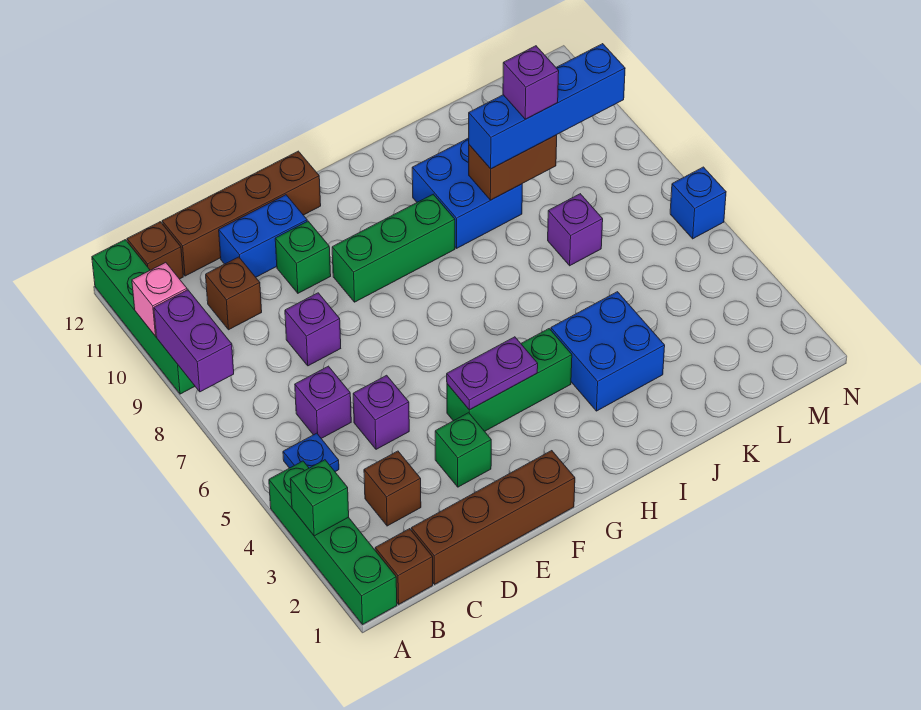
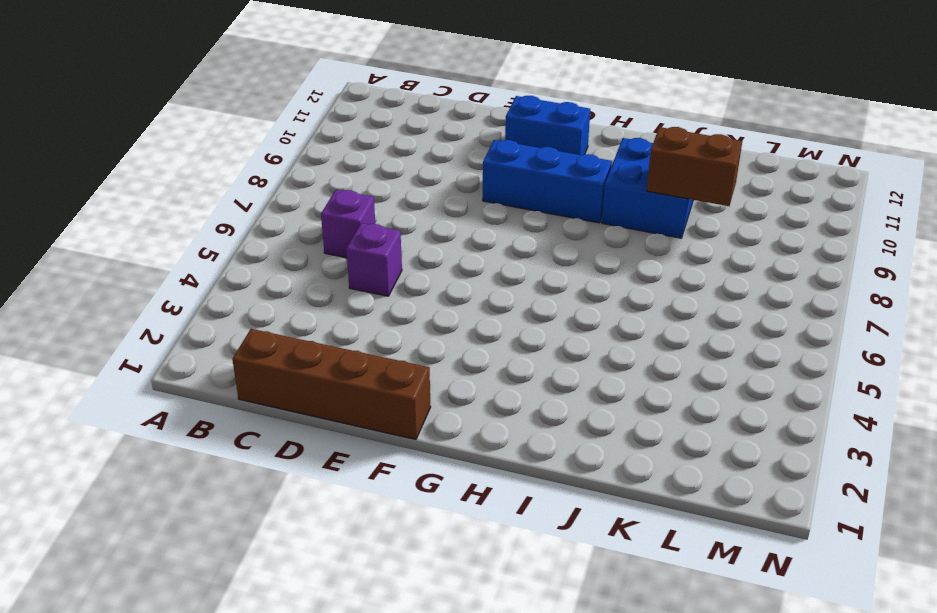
blue 1x3 brick [483,140,612,223] -> green 1x3 brick [332,194,455,302]
blue 1x2 brick [505,96,590,155] -> blue 1x2 brick moved to [219,195,307,277]
none -> green 1x4 brick [269,461,397,625]
none -> green 1x4 brick [92,240,195,394]
none -> brown 1x1 brick [375,529,433,604]

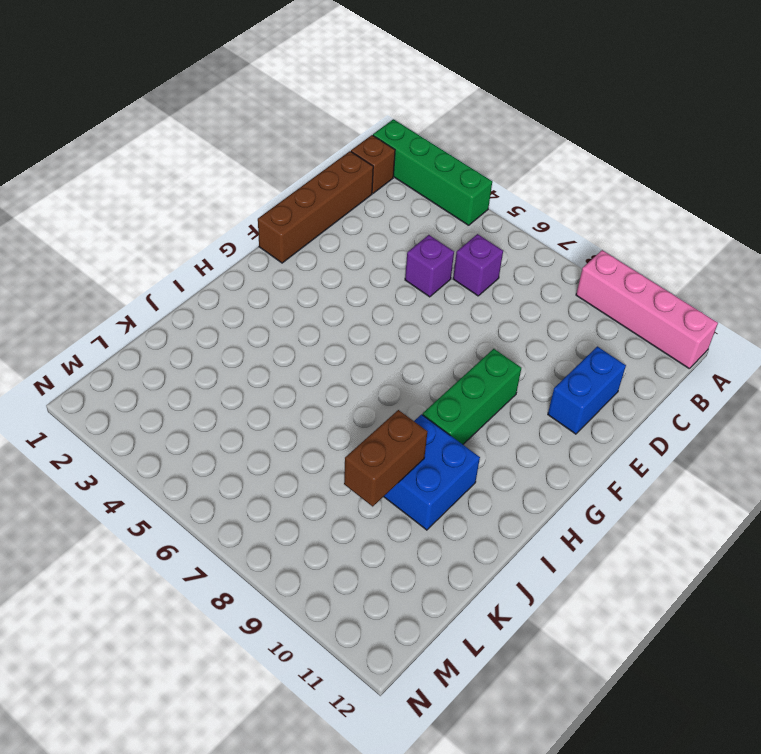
pink 1x4 brick [576,250,718,369] -> green 1x4 brick [92,240,195,394]
none -> blue 1x1 plate [283,433,339,472]
none -> brown 1x1 brick [127,222,183,279]
none -> brown 1x1 brick [364,451,421,526]

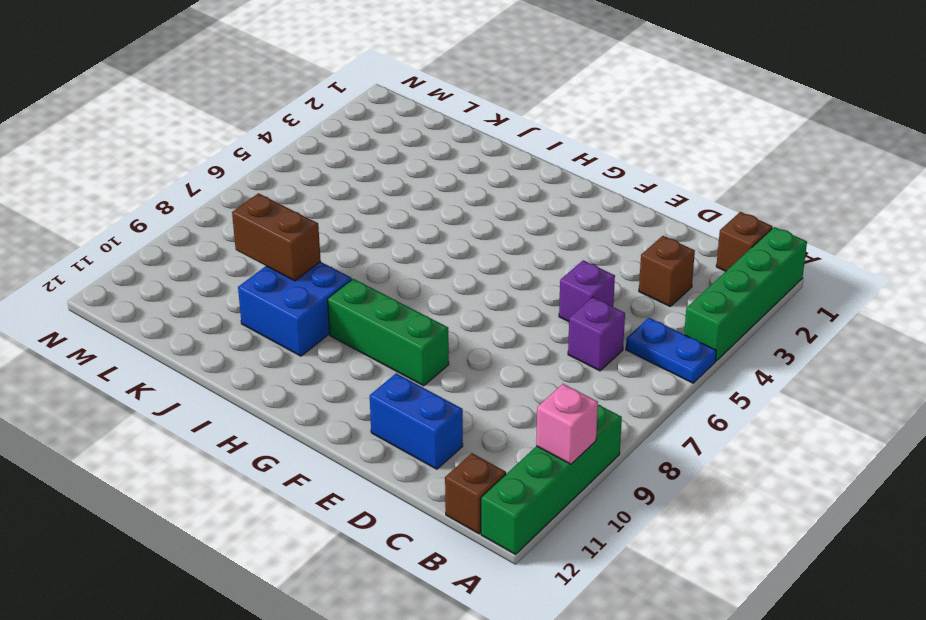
blue 1x2 plate [626,318,716,383] -> blue 1x1 plate [283,433,339,472]
none -> brown 1x4 brick [411,451,575,585]
none -> brown 1x1 brick [206,257,262,330]
none -> brown 1x4 brick [162,151,321,276]

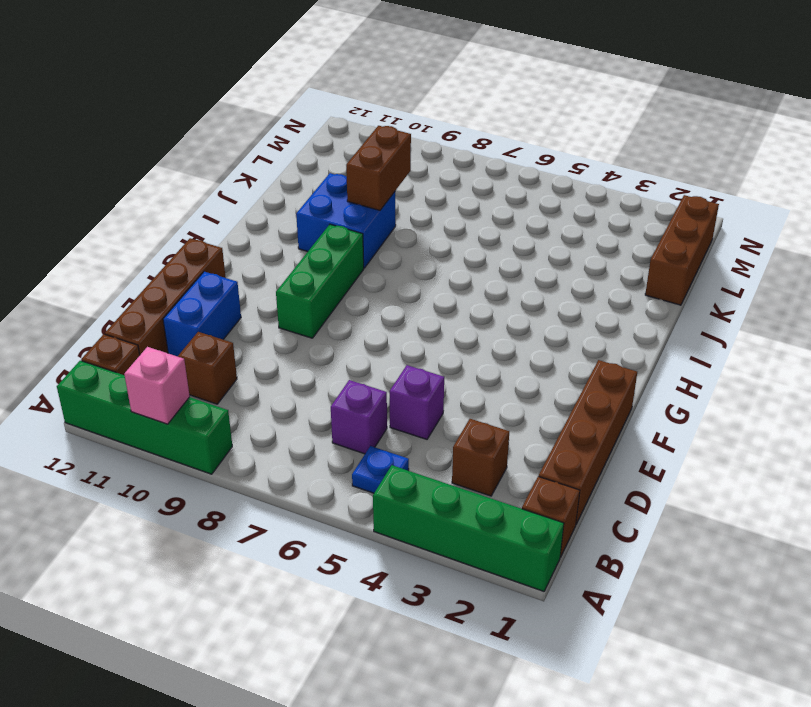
brown 1x3 brick [645,195,719,305] -> none
none -> purple 1x1 brick [285,293,341,366]
none -> green 1x1 brick [435,413,491,487]
none -> green 1x1 brick [275,221,331,293]

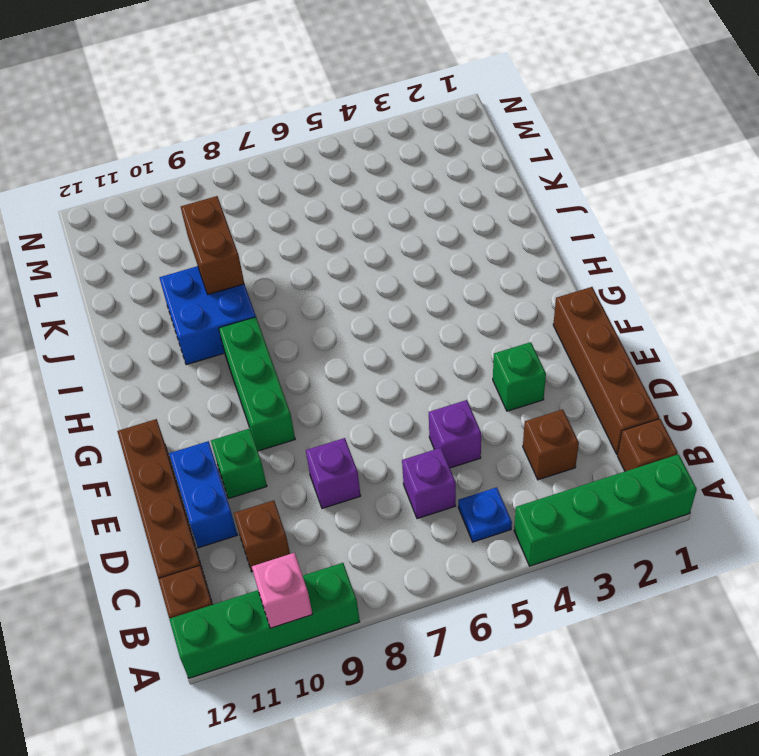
none -> green 1x3 brick [447,329,572,431]
none -> blue 2x2 brick [551,292,665,411]
none -> purple 1x1 brick [548,194,603,266]

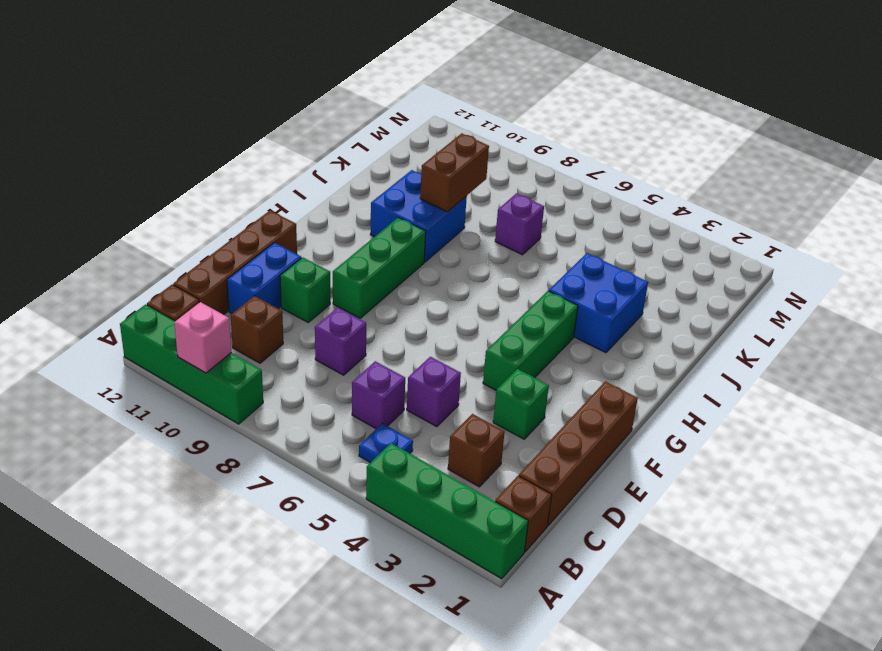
none -> blue 1x1 brick [670,167,726,239]
none -> green 1x1 brick [290,460,349,536]
none -> purple 1x2 brick [154,290,234,392]

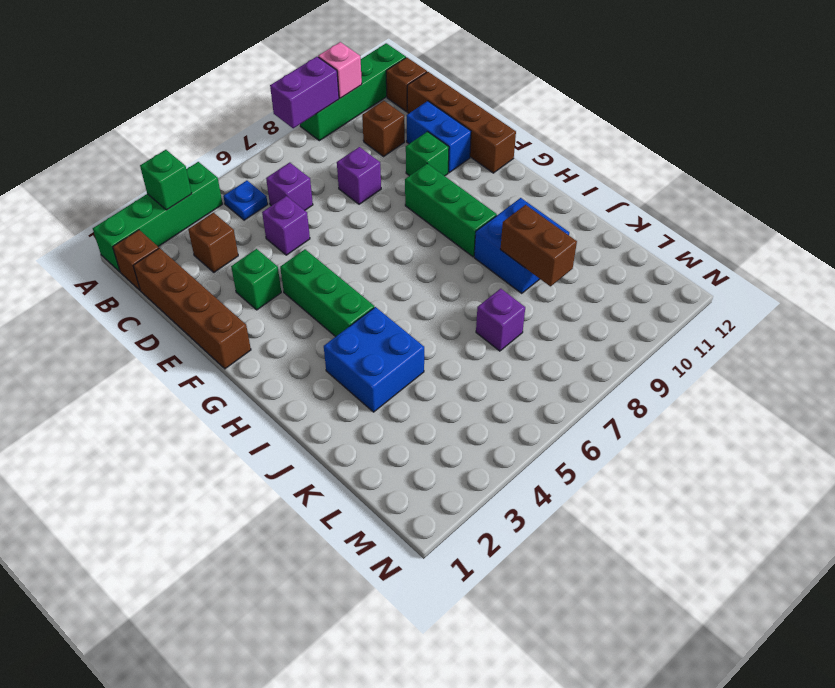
none -> blue 1x1 brick [670,167,726,239]
none -> purple 1x2 plate [447,337,538,410]
none -> blue 1x4 brick [469,44,625,169]

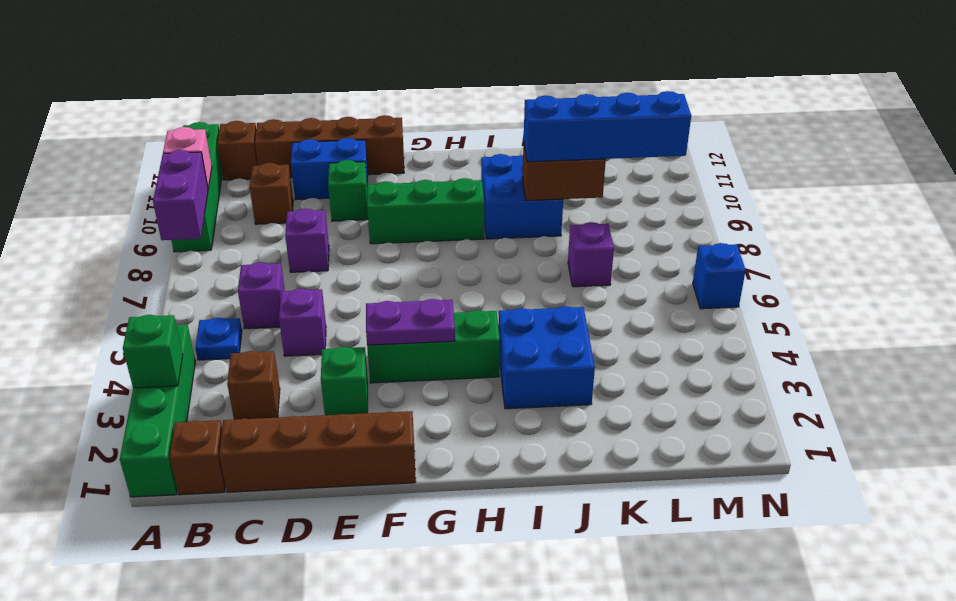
none -> purple 1x1 brick [503,46,559,119]

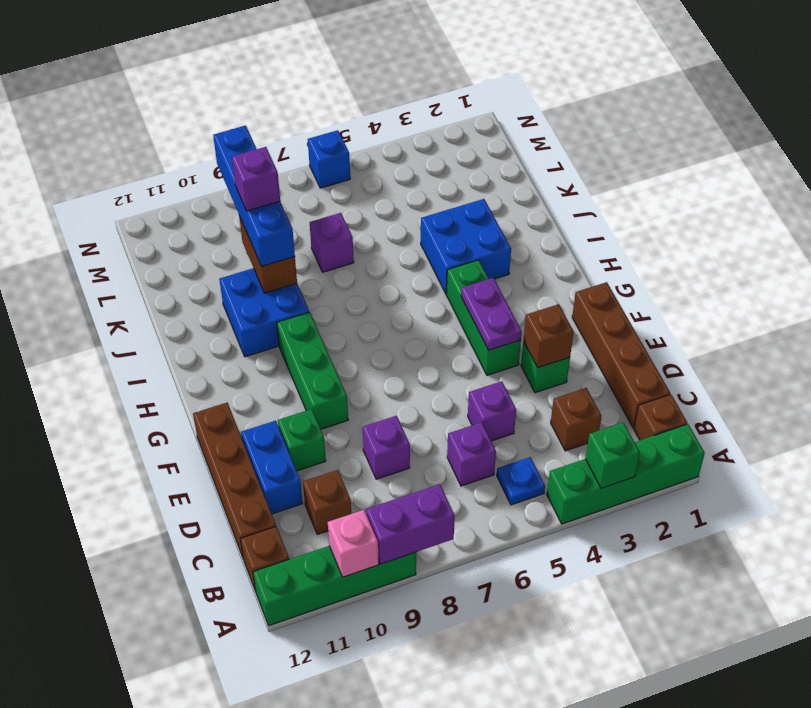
brown 1x1 brick [523,304,574,368] -> none

